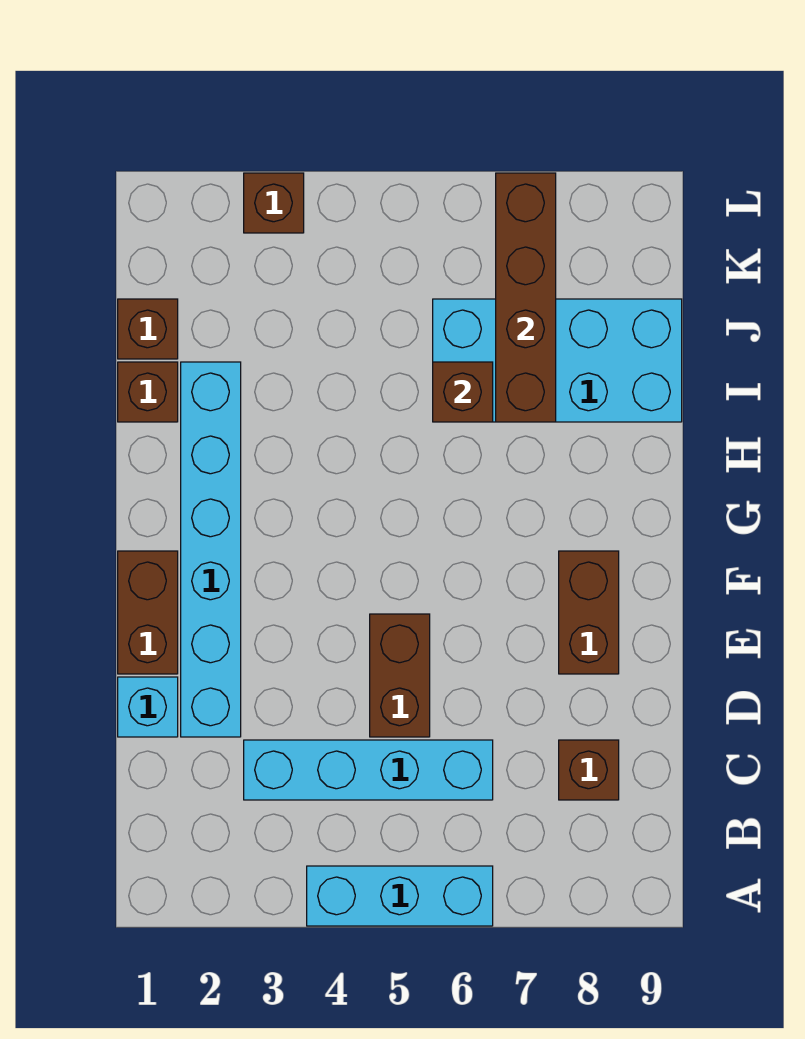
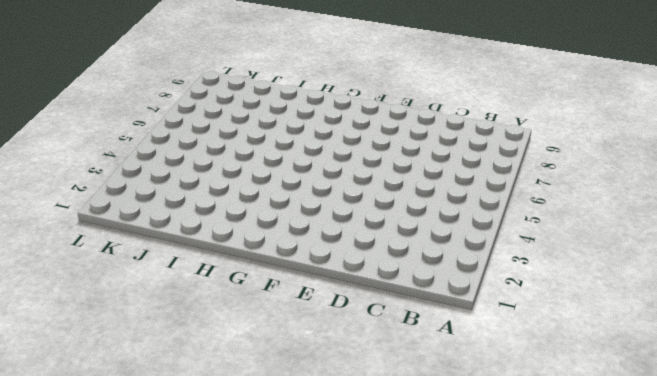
none -> cyan 1x3 brick [307,866,493,926]
none -> cyan 1x4 brick [244,740,493,800]
none -> brown 1x1 brick [559,740,619,800]

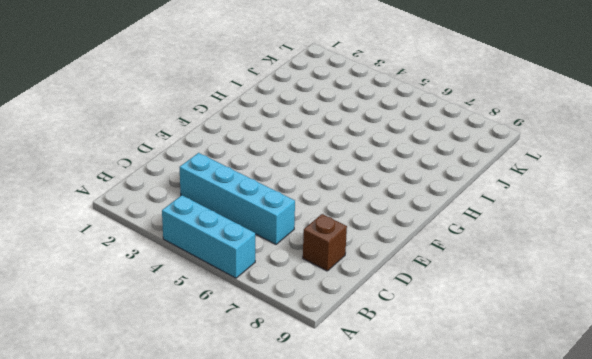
none -> cyan 1x1 brick [118,677,178,737]
none -> cyan 1x6 brick [181,362,241,737]
none -> brown 1x2 brick [370,614,430,737]

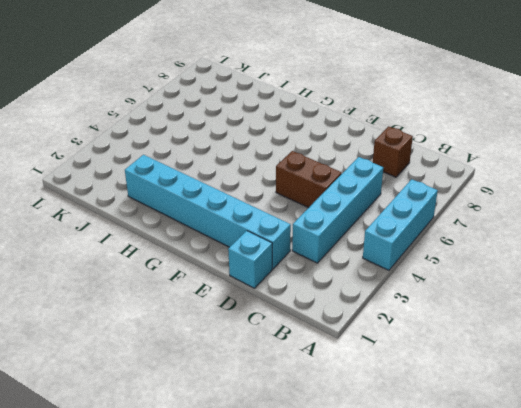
none -> brown 1x2 brick [118,551,178,674]
none -> brown 1x2 brick [559,551,619,674]
none -> brown 1x1 brick [118,362,178,422]

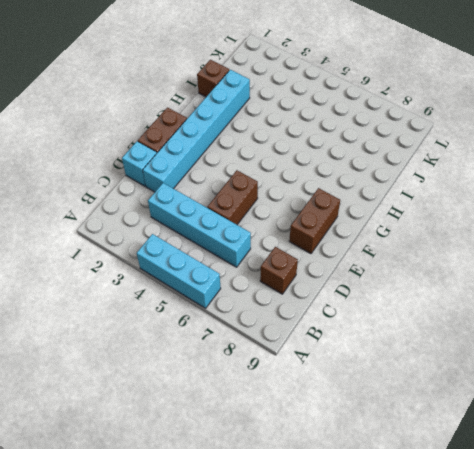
none -> cyan 2x4 brick [433,299,682,422]
none -> brown 1x1 brick [118,299,178,359]
none -> brown 1x1 brick [244,173,304,233]

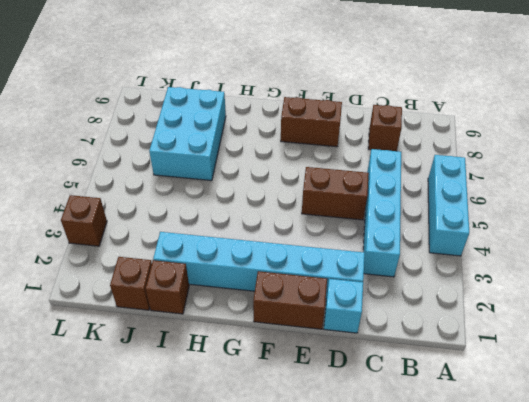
cyan 2x3 brick [149,87,226,181] -> cyan 2x4 brick [433,299,682,422]
none -> brown 1x1 brick [433,362,493,422]
none -> brown 1x4 brick [496,173,556,422]

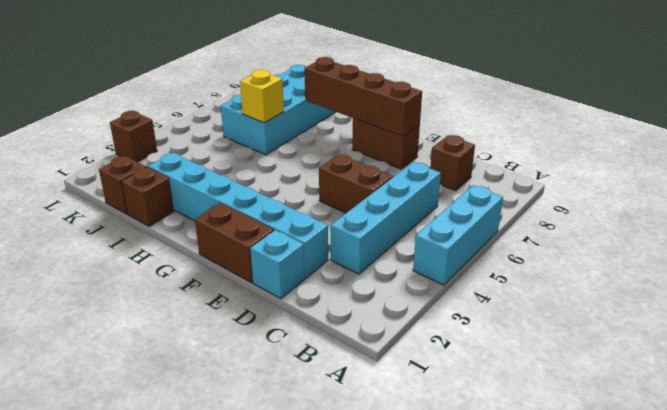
brown 1x4 brick [304,57,422,136] -> brown 1x4 brick moved to [496,173,556,422]
yellow 1x1 brick [240,70,284,123] -> brown 1x1 brick [433,362,493,422]

